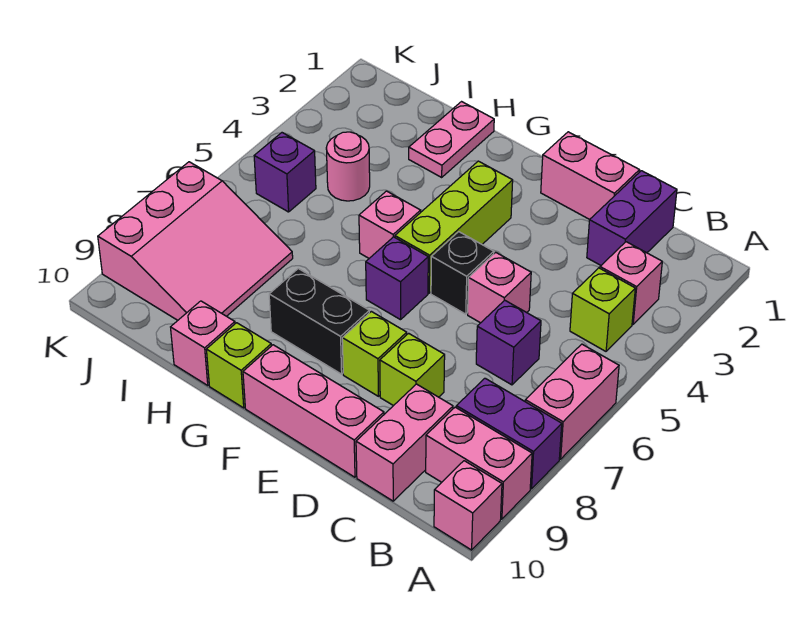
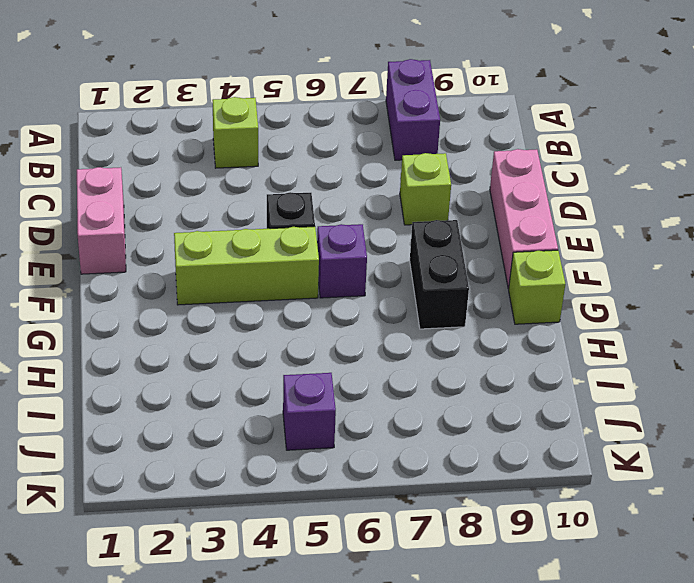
none -> pink 1x2 brick [525,344,619,459]
none -> pink 1x2 brick [426,407,532,519]
none -> pink 1x1 brick [434,461,502,550]

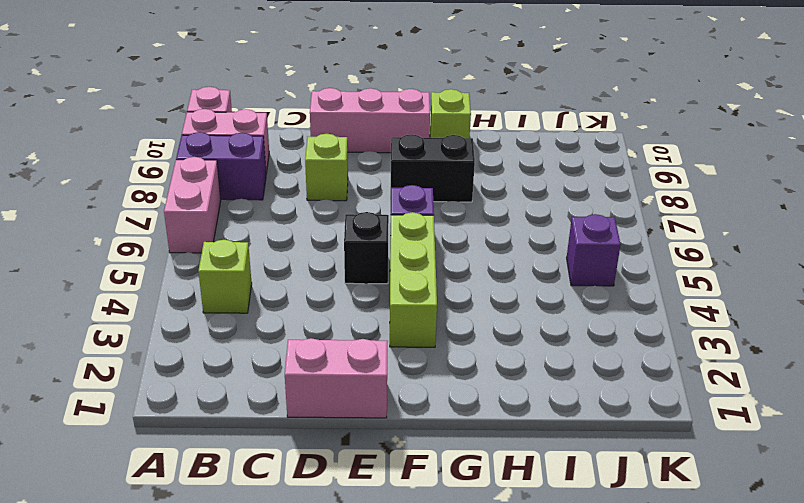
none -> pink 1x1 brick [600,242,662,324]
none -> purple 1x2 brick [587,171,677,265]
none -> purple 1x1 brick [476,300,541,385]

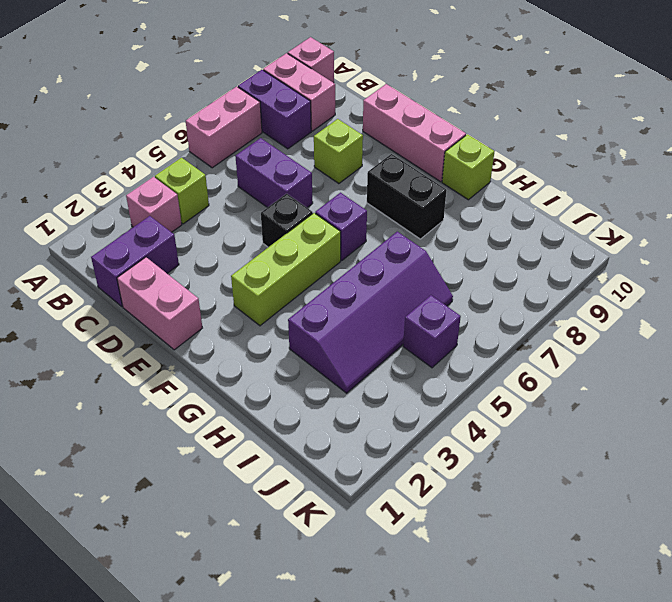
purple 1x2 brick [235,138,313,208] -> purple 1x1 brick [476,300,541,385]
purple 2x4 slope [288,232,453,393] -> pink 1x1 round brick [326,132,370,201]
none -> pink 1x2 brick [356,384,453,501]
none -> pink 1x1 brick [468,252,531,323]
none -> lime 1x1 brick [342,311,407,396]

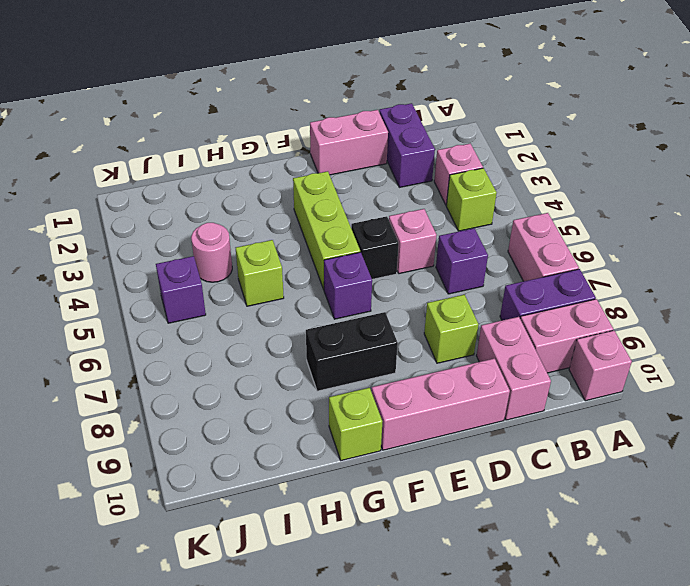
lime 1x1 brick [236,240,284,306] -> lime 1x1 brick moved to [342,311,407,396]
none -> pink 1x1 brick [359,191,421,258]
none -> pink 1x2 plate [409,102,494,177]
none -> pink 1x1 brick [171,301,235,385]

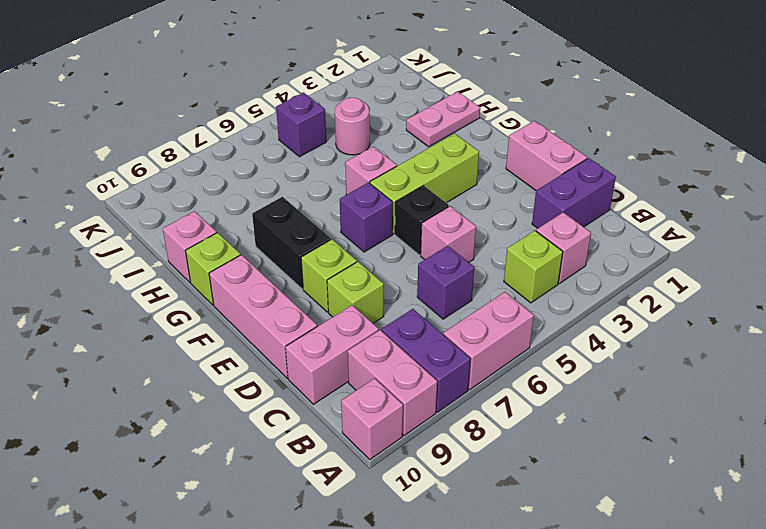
none -> pink 3x3 slope [98,162,293,320]

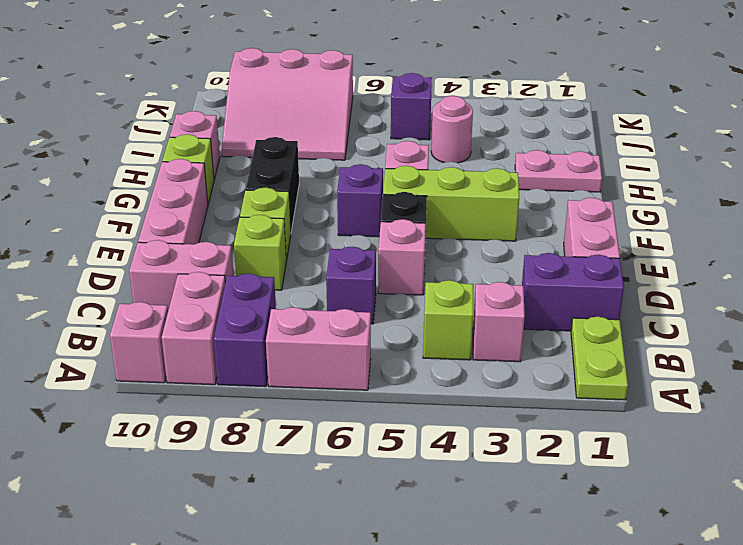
lime 1x2 plate [571,316,628,400] -> none

